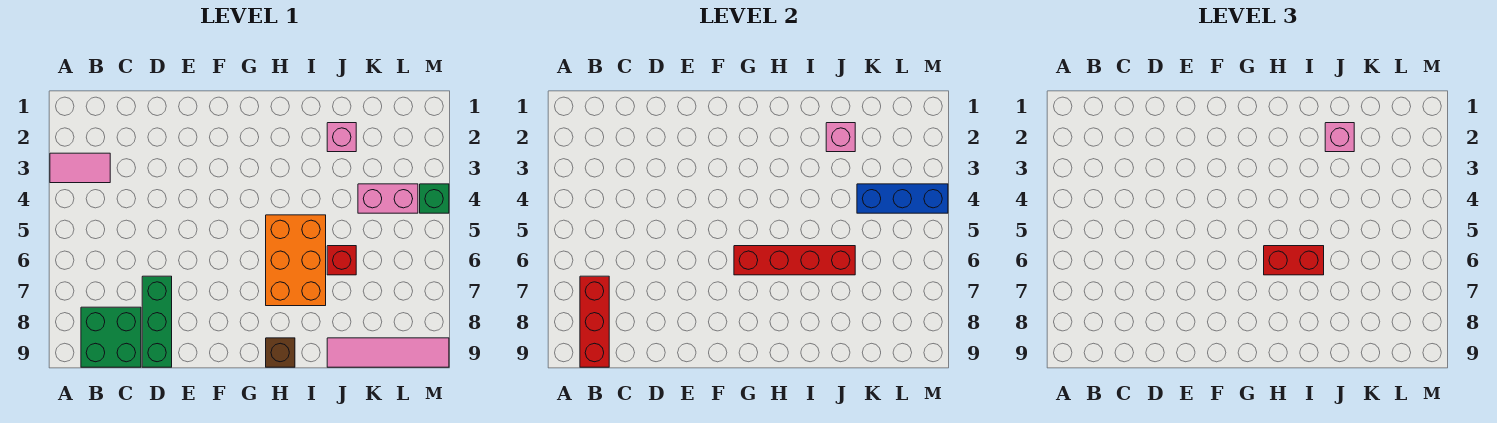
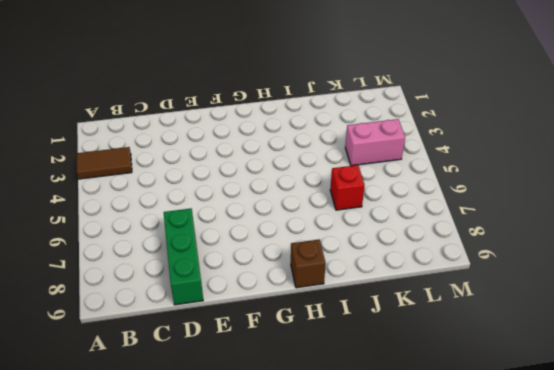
brown 1x2 tile [77,147,132,179] -> pink 1x2 tile [50,153,110,183]
none -> green 2x2 brick [81,307,141,367]
none -> orange 2x3 brick [266,215,326,306]
none -> pink 1x1 brick [327,123,356,152]

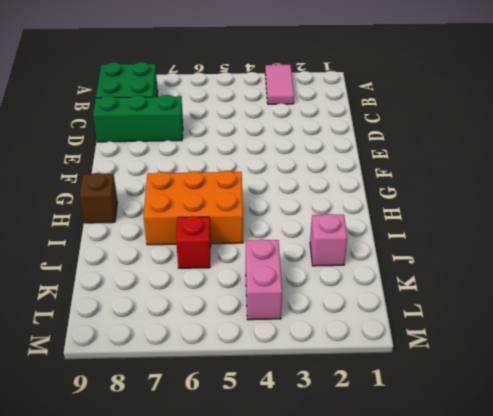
none -> pink 1x4 tile [327,338,449,367]
none -> green 1x1 brick [420,184,449,213]
none -> red 1x3 brick [580,276,609,367]

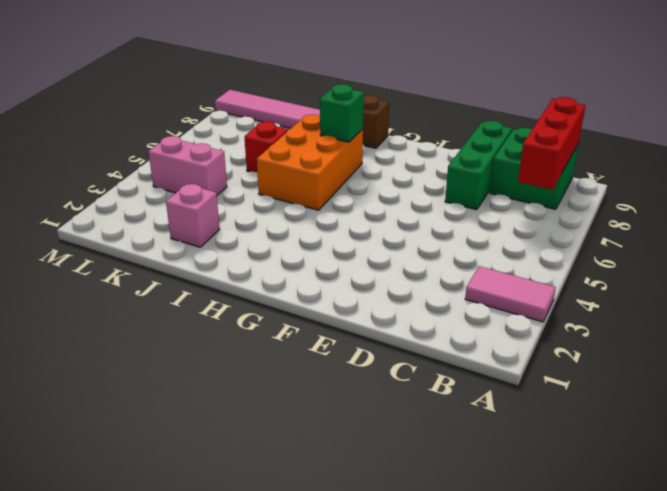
green 1x1 brick [320,84,364,142] -> green 1x1 brick moved to [420,184,449,213]
none -> red 1x4 brick [734,246,855,275]
none -> pink 1x1 brick [826,123,855,152]
none -> blue 1x3 brick [857,184,948,213]

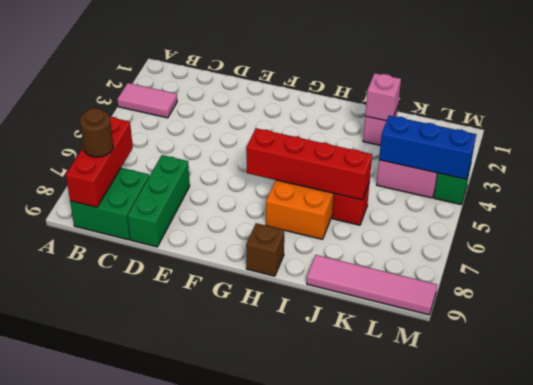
brown 1x1 round brick [80,108,113,157] -> none
none -> red 1x2 brick [1264,246,1324,275]
none -> pink 1x1 brick [1325,123,1354,152]

